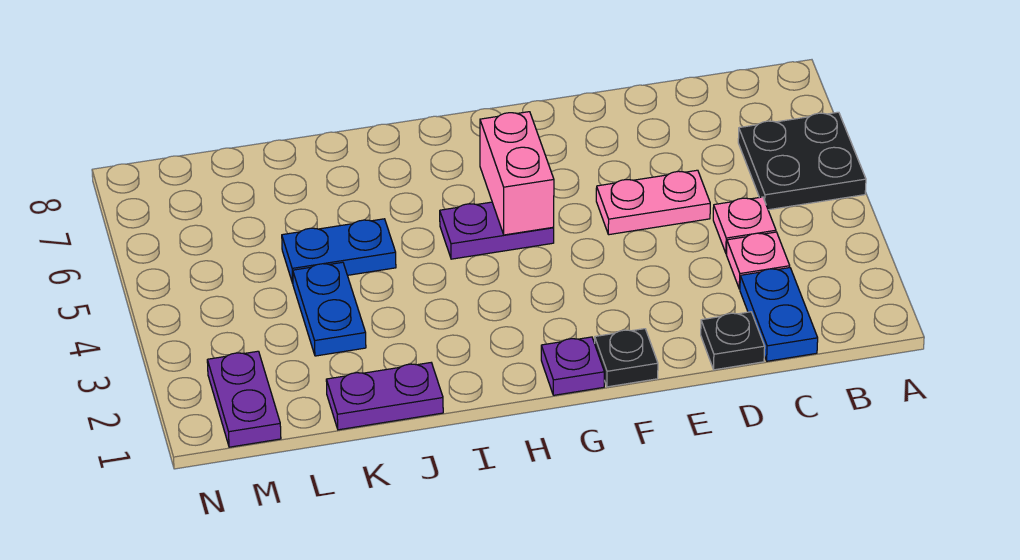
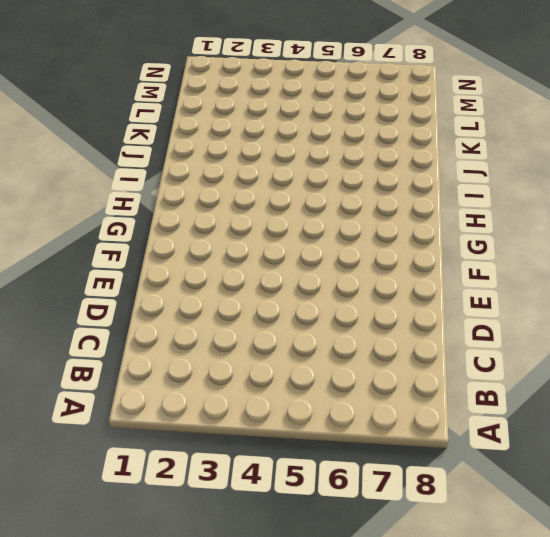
none -> black 2x2 plate [738,112,866,210]
none -> blue 1x2 plate [740,268,818,361]
none -> pink 1x1 plate [726,232,790,289]

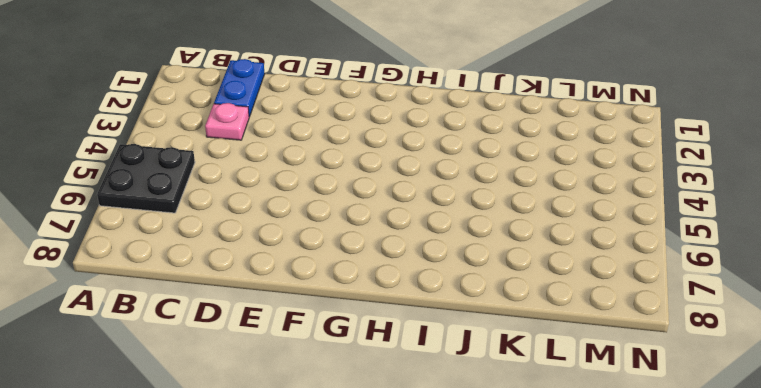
none -> pink 1x1 plate [713,197,776,253]
none -> black 1x1 plate [701,312,765,370]
none -> pink 1x2 plate [596,170,710,235]

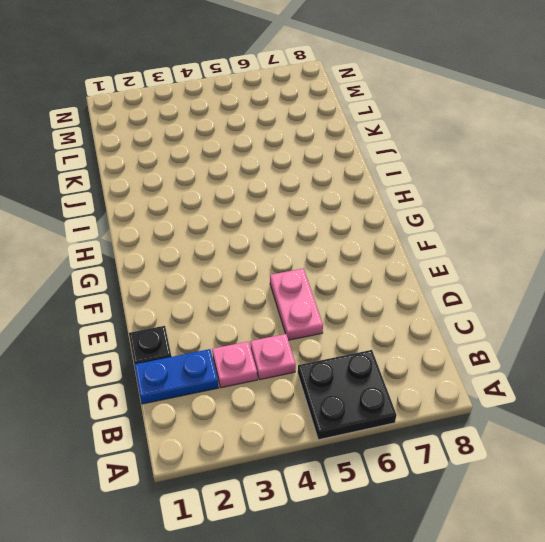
none -> black 1x1 plate [595,329,658,387]
none -> purple 1x1 plate [541,337,604,395]
none -> purple 1x2 plate [440,202,554,259]

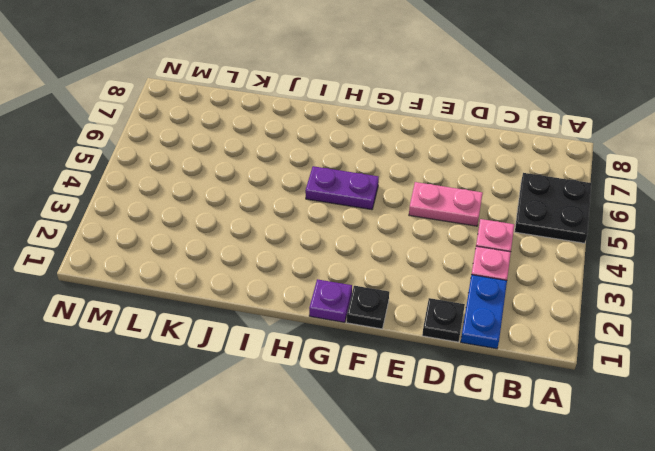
none -> purple 1x2 plate [326,363,443,430]
none -> blue 1x2 plate [282,219,396,283]
none -> blue 1x2 plate [293,262,366,356]

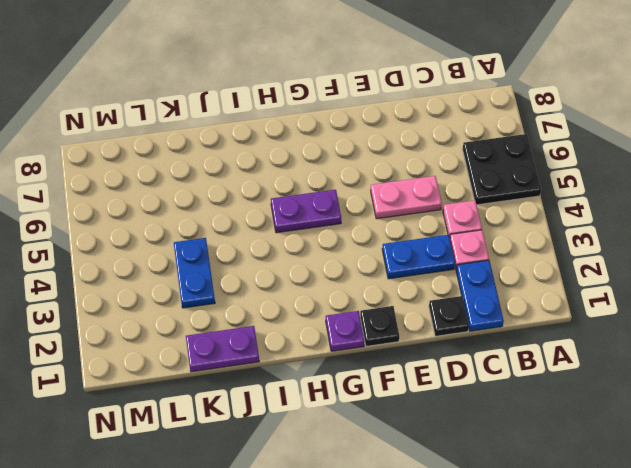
blue 1x2 plate [382,235,455,279] -> blue 1x2 plate moved to [282,219,396,283]
none -> purple 1x2 plate [207,351,281,447]
none -> pink 1x2 brick [480,112,554,235]

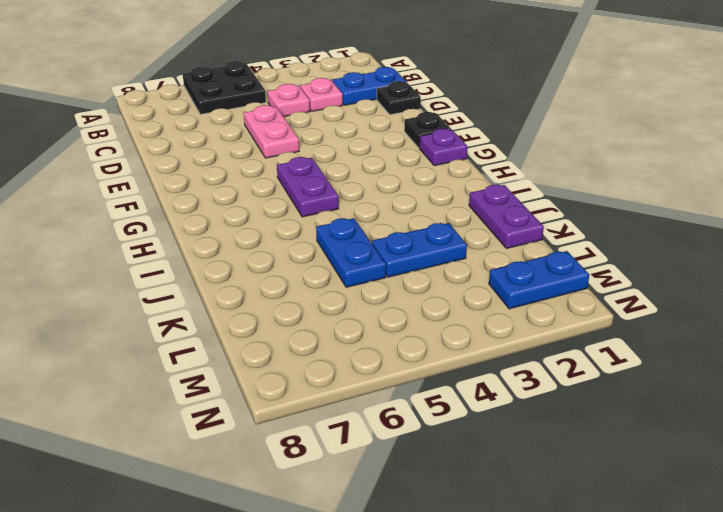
blue 1x2 plate [489,251,589,309] -> purple 1x2 plate [207,351,281,447]
none -> pink 1x2 brick [480,112,554,235]

